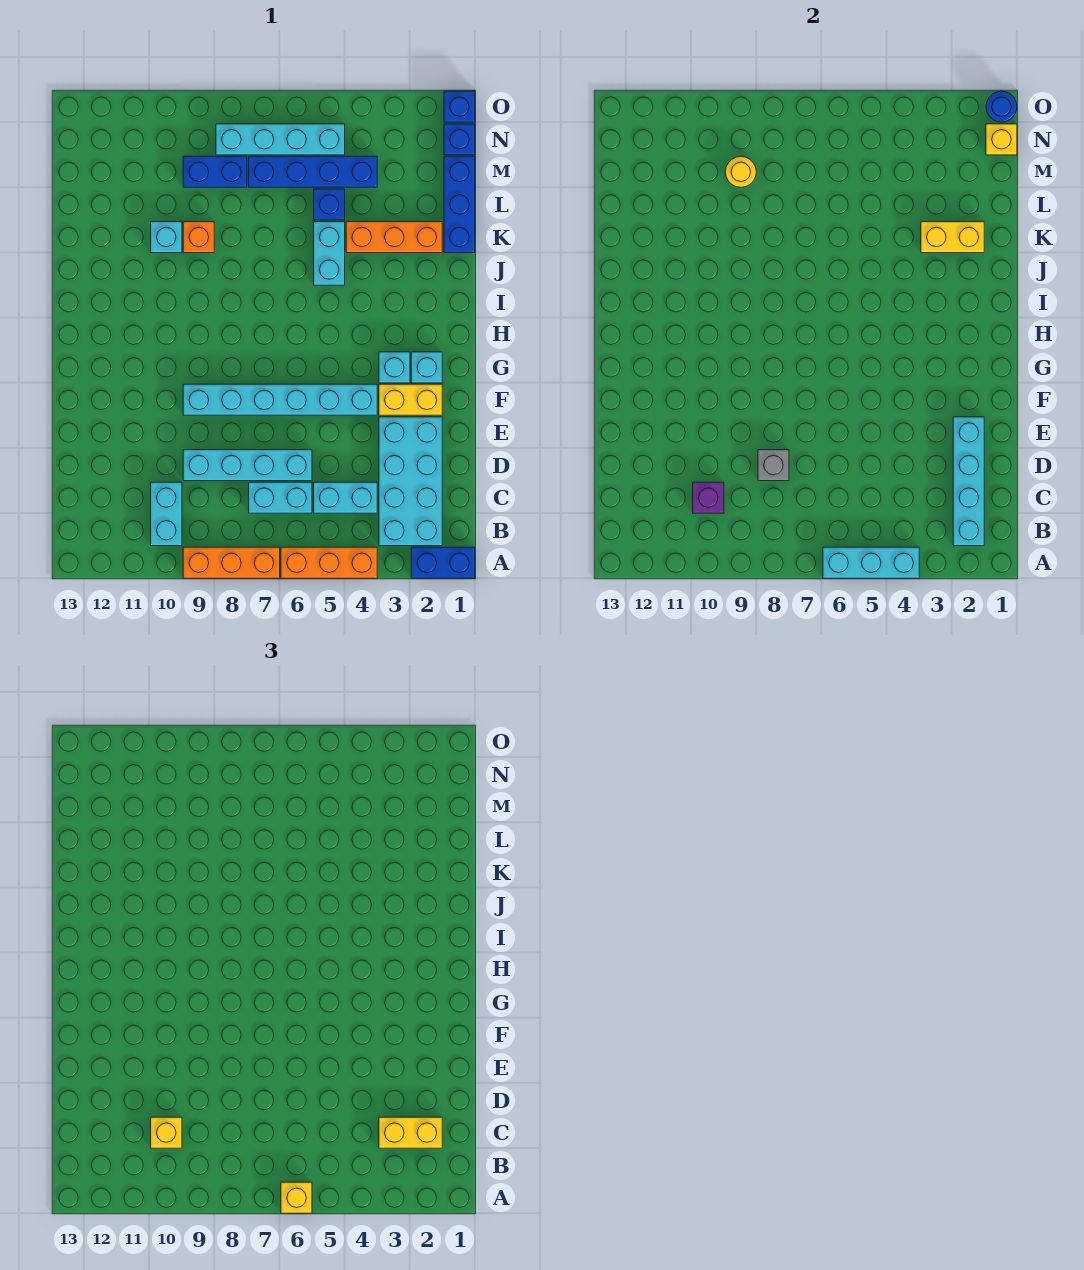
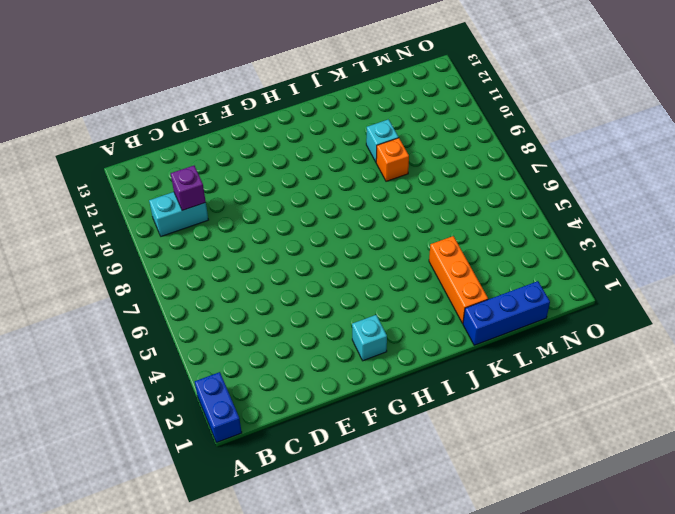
none -> orange 1x3 brick [281,547,377,578]
none -> orange 1x3 brick [183,547,280,578]
none -> cyan 2x4 brick [379,417,442,546]
none -> cyan 1x2 brick [314,482,377,513]

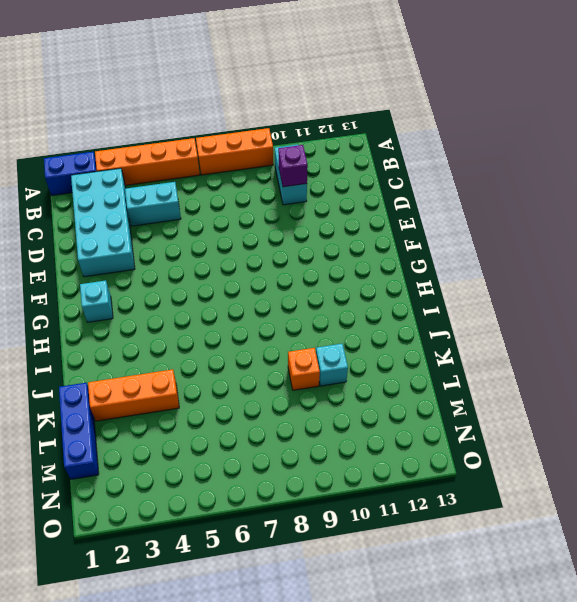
orange 1x4 brick [95,138,200,185] -> orange 1x3 brick [281,547,377,578]
none -> cyan 1x2 brick [249,482,312,513]
none -> cyan 1x4 brick [183,450,312,481]
none -> yellow 1x2 brick [379,384,442,415]
none -> cyan 1x6 brick [183,384,377,415]

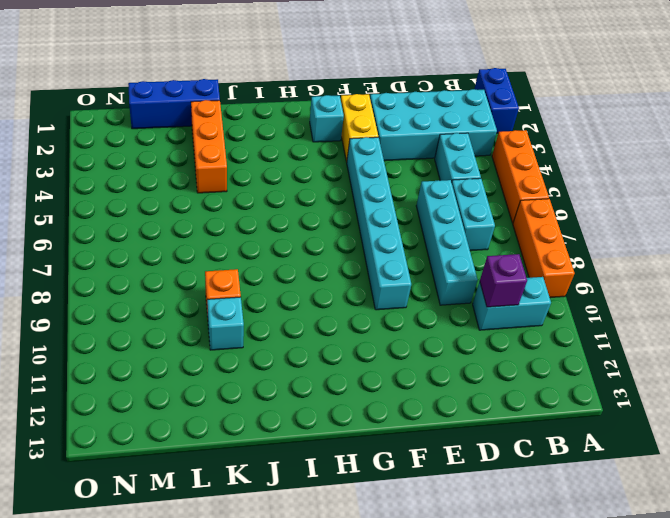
none -> cyan 1x1 brick [379,352,410,383]
none -> cyan 1x2 brick [314,222,345,285]
none -> blue 1x1 brick [314,189,345,220]
none -> blue 1x4 brick [249,156,377,187]

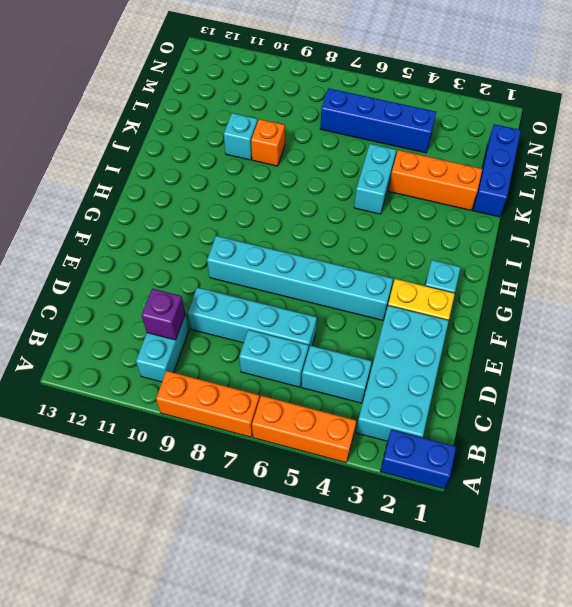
none -> cyan 1x1 brick [379,352,410,383]
none -> blue 1x1 brick [314,189,345,220]
none -> blue 1x2 brick [183,156,247,187]
none -> blue 1x1 brick [444,124,475,155]

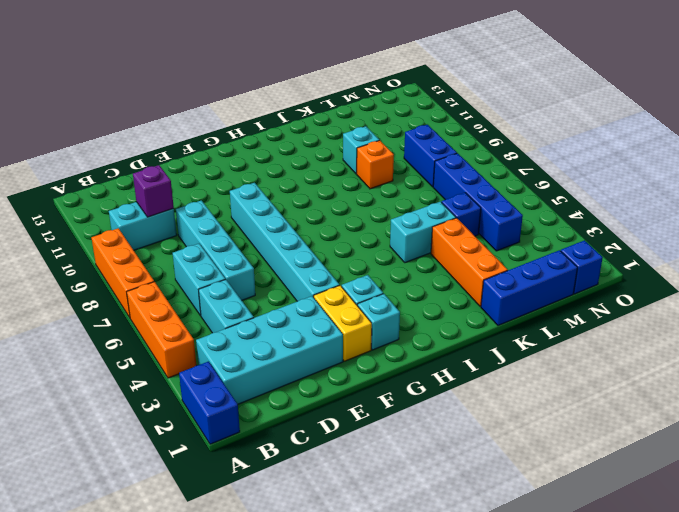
none -> cyan 1x4 brick [216,124,345,155]
none -> blue 1x1 brick [444,91,475,122]
none -> cyan 1x3 brick [823,547,919,578]
none -> cyan 1x4 brick [953,417,984,546]

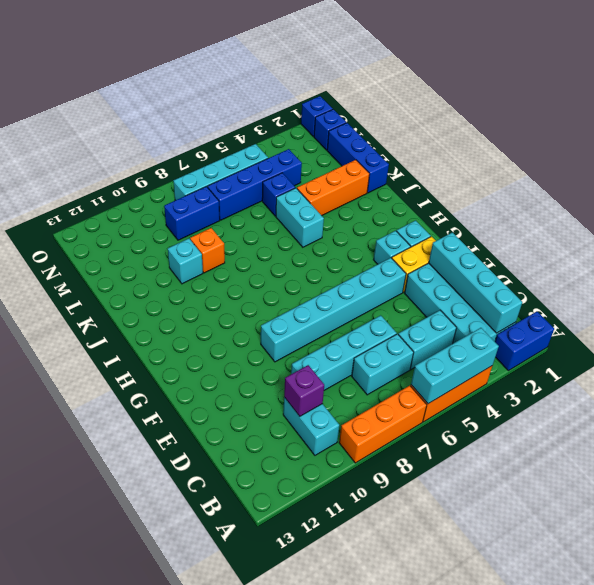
none -> grey 1x1 brick [758,450,789,481]
none -> yellow 1x2 brick [921,222,984,253]
none -> yellow 1x1 round brick [725,156,756,187]
none -> yellow 1x1 brick [986,124,1017,155]

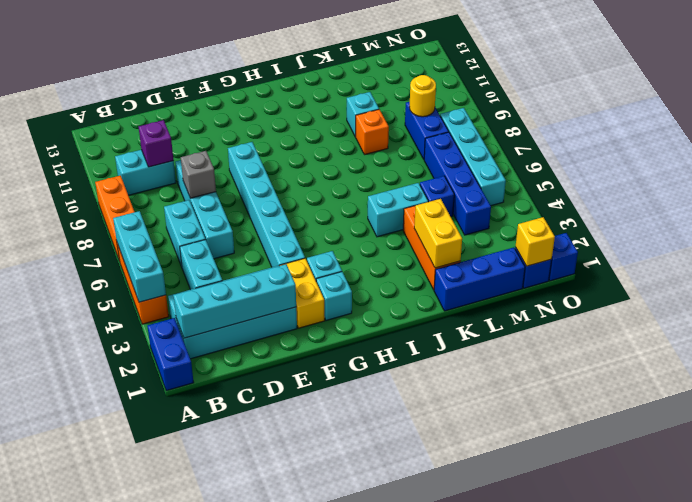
none -> blue 1x1 round brick [986,91,1017,122]
none -> yellow 1x1 brick [281,1182,312,1213]
none -> yellow 1x2 brick [379,1117,442,1148]
none -> yellow 1x1 brick [151,1117,182,1148]

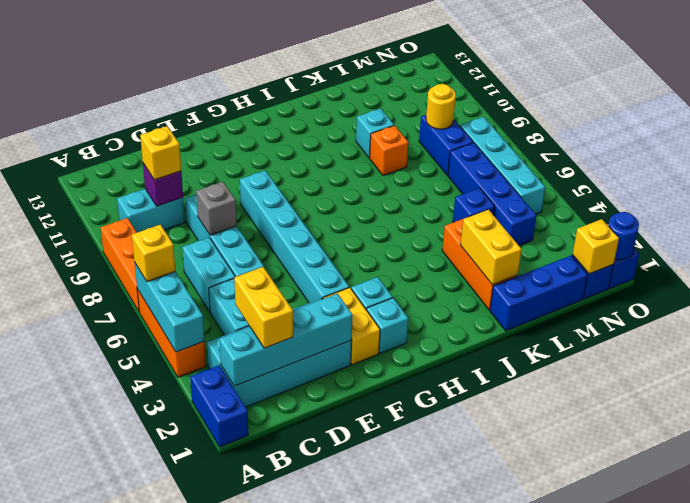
none -> cyan 1x2 brick [314,222,345,285]

